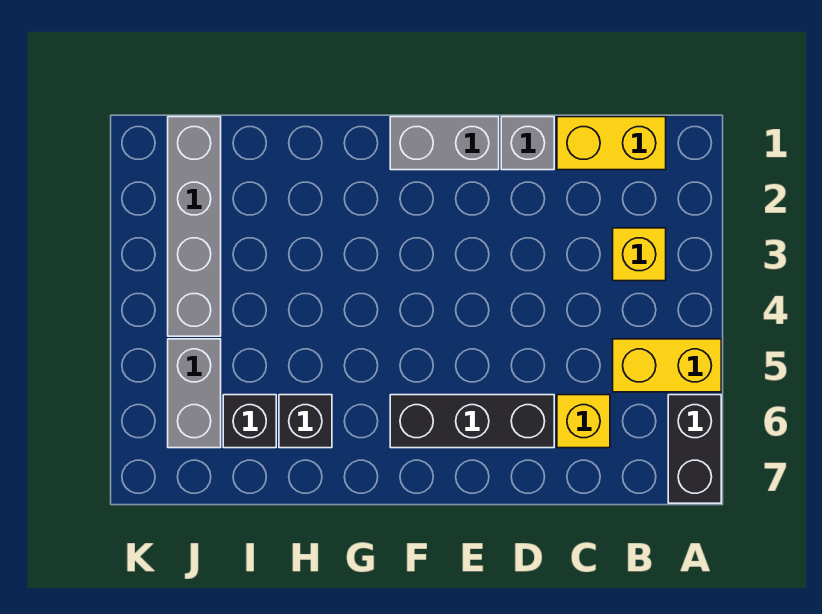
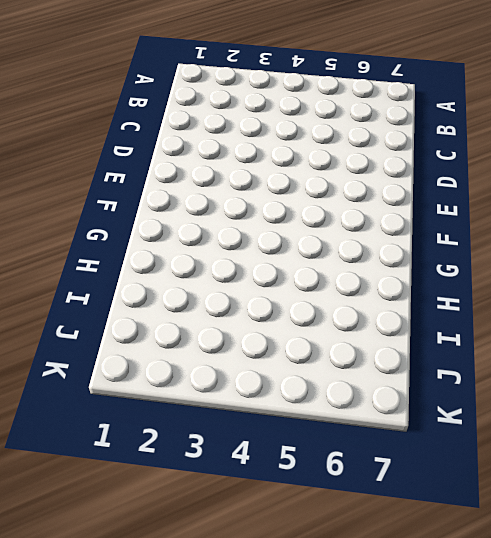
none -> yellow 1x2 brick [613,339,721,392]
none -> black 1x2 brick [668,395,721,503]
none -> yellow 1x2 brick [557,117,666,170]

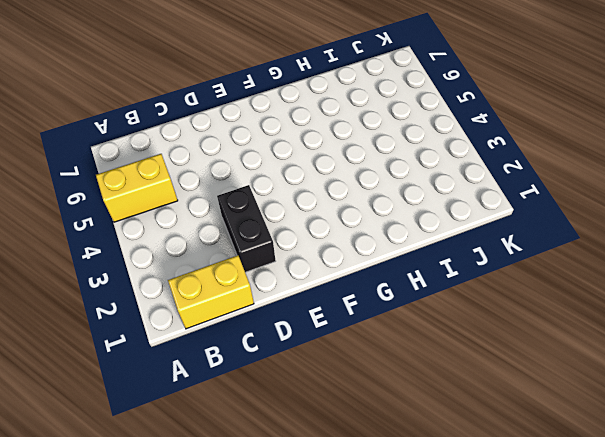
black 1x2 brick [217,185,276,272] -> black 1x2 brick moved to [668,395,721,503]
none -> yellow 1x1 brick [613,228,666,281]
none -> yellow 1x1 brick [557,395,610,448]
none -> grey 1x1 brick [501,117,554,170]

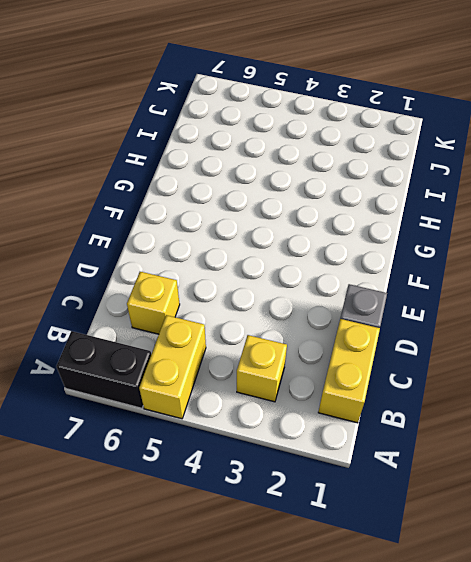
none -> black 1x3 brick [390,395,554,448]
none -> grey 1x2 brick [390,117,499,170]
none -> black 1x1 brick [279,395,332,448]

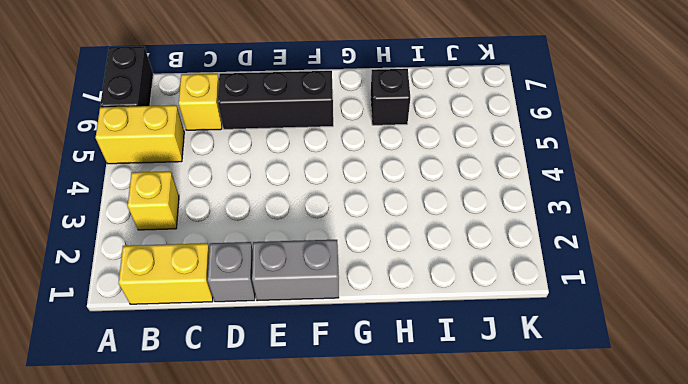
none -> black 1x1 brick [223,395,276,448]
none -> grey 1x4 brick [168,117,221,336]
none -> grey 1x2 brick [168,339,221,448]

